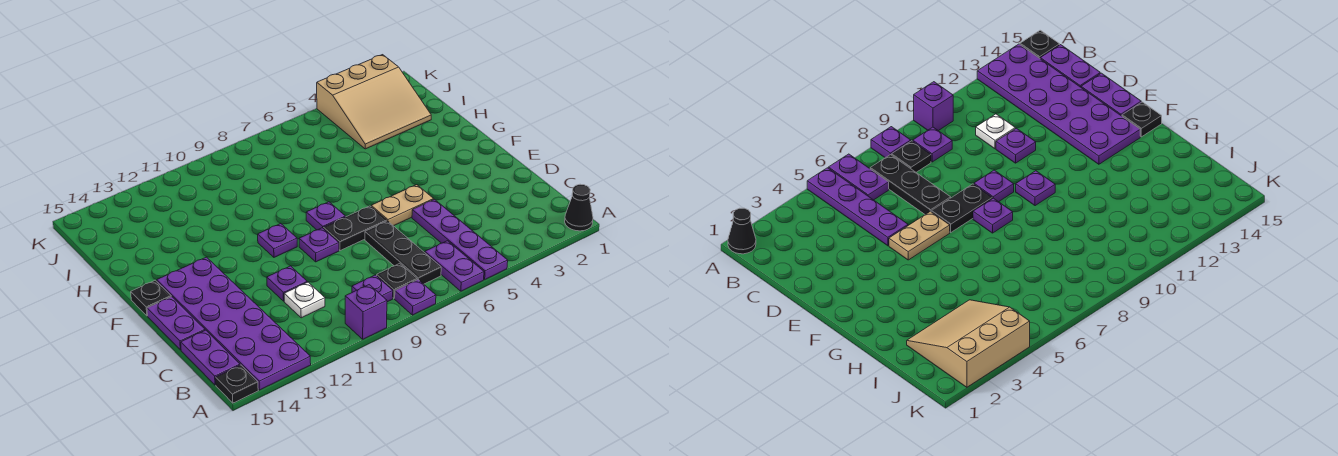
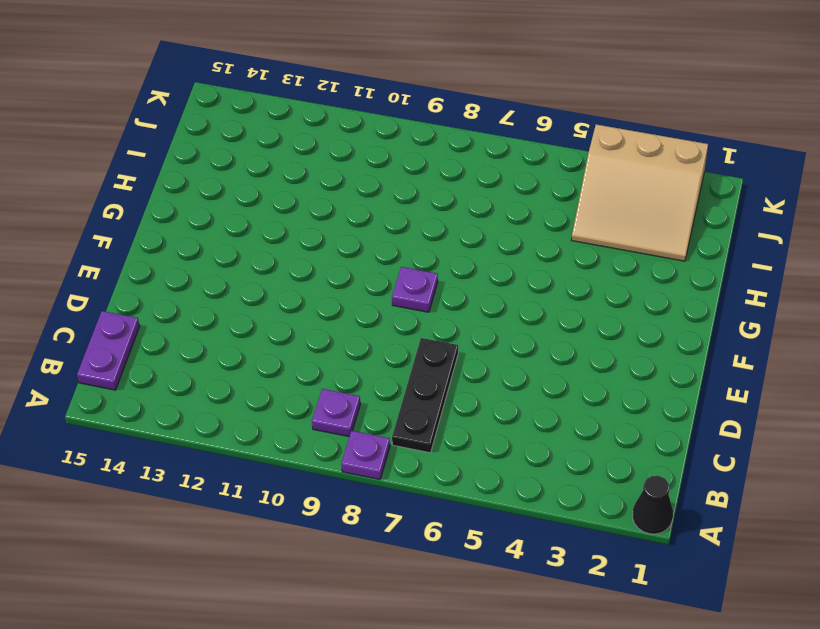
none -> purple 1x4 plate [412,199,508,279]
none -> purple 1x2 plate [425,241,484,291]
none -> purple 1x1 brick [345,285,387,339]

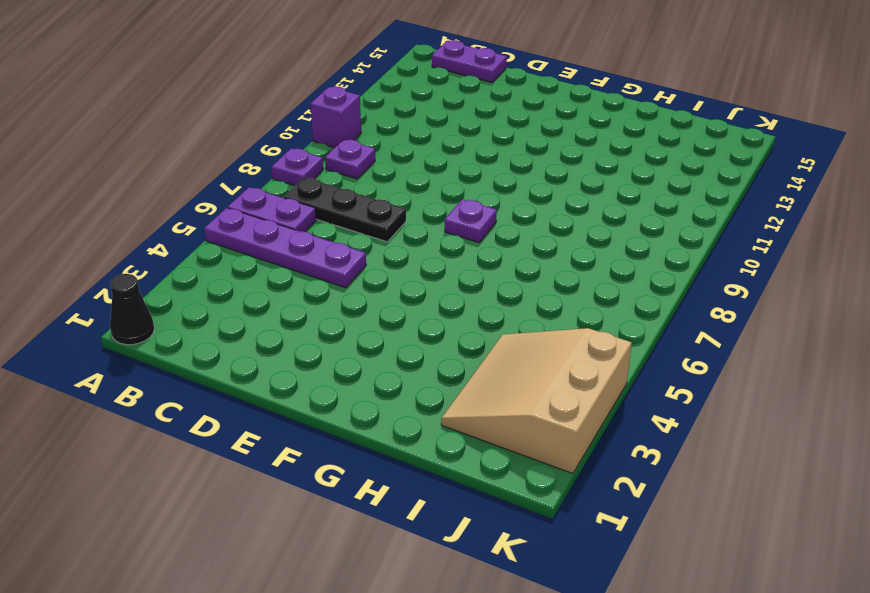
none -> purple 2x6 plate [157,257,311,390]
none -> black 1x1 plate [216,365,258,403]
none -> black 1x1 plate [377,263,417,298]

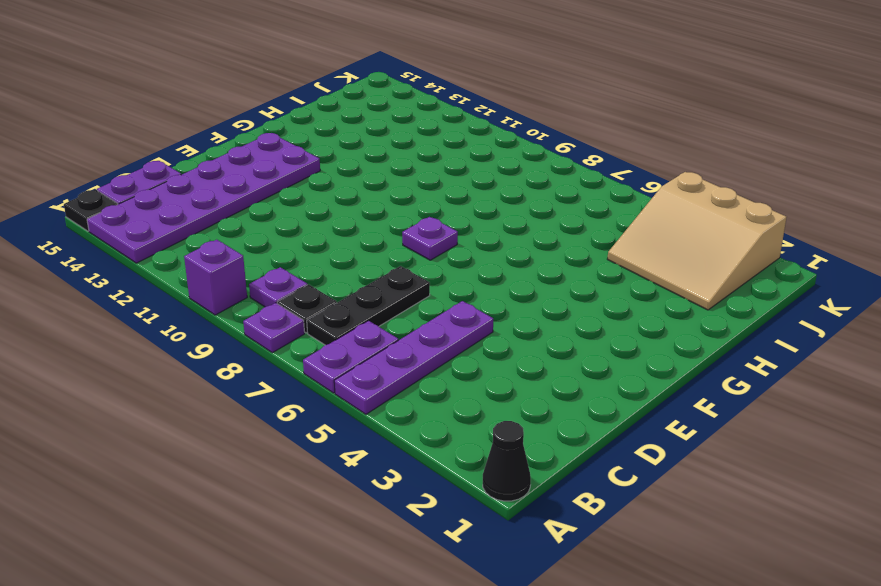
none -> white 1x1 plate [284,282,325,318]
none -> purple 1x1 plate [267,266,307,301]
none -> purple 1x2 plate [147,297,205,350]

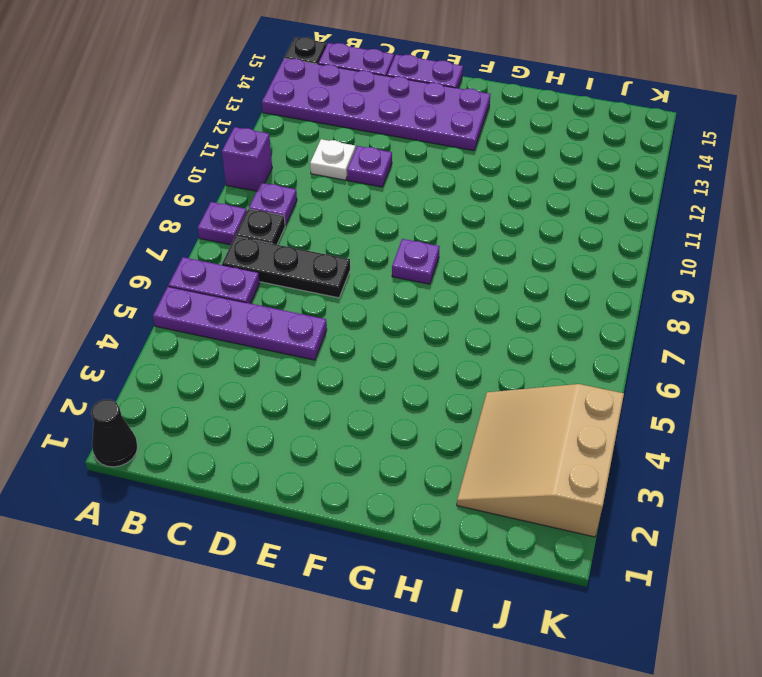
none -> tan 1x2 plate [371,185,434,226]
none -> black 1x2 plate [323,206,387,251]
none -> purple 1x1 plate [299,228,339,262]

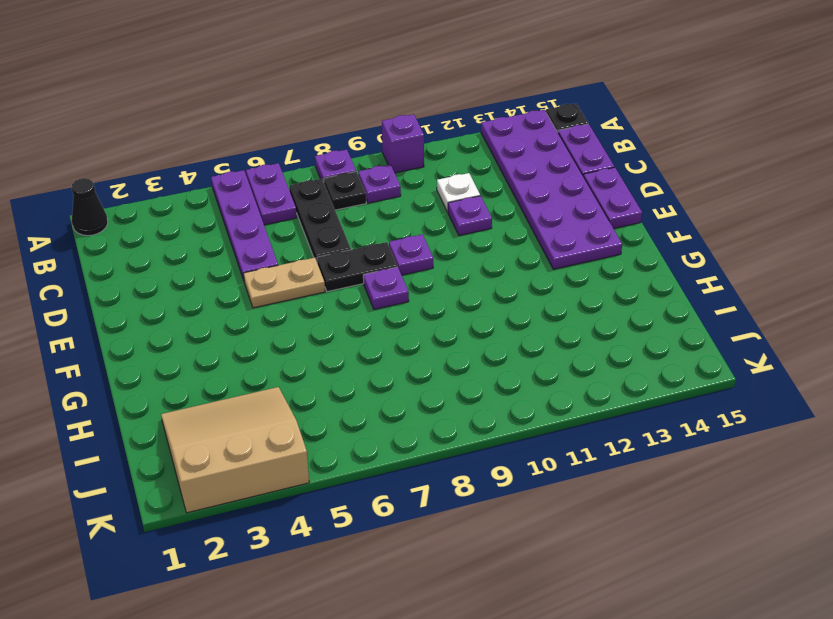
none -> purple 1x1 plate [258,223,297,257]
none -> black 1x1 plate [131,280,171,316]

